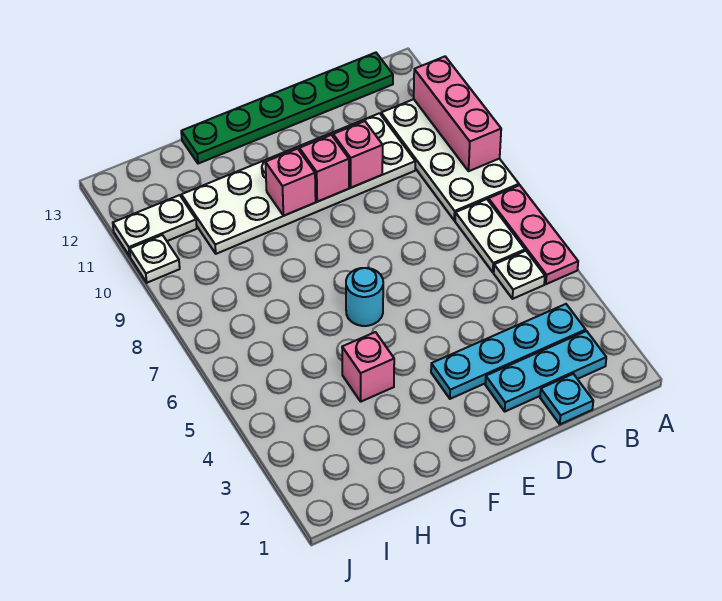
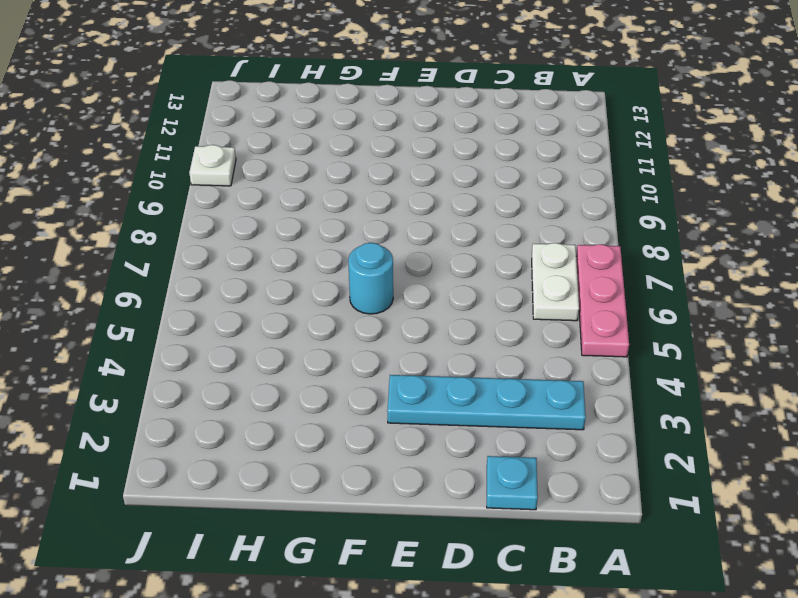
none -> white 2x4 plate [381,99,519,220]
none -> cyan 1x3 plate [485,331,606,411]
none -> white 1x1 plate [494,251,545,299]

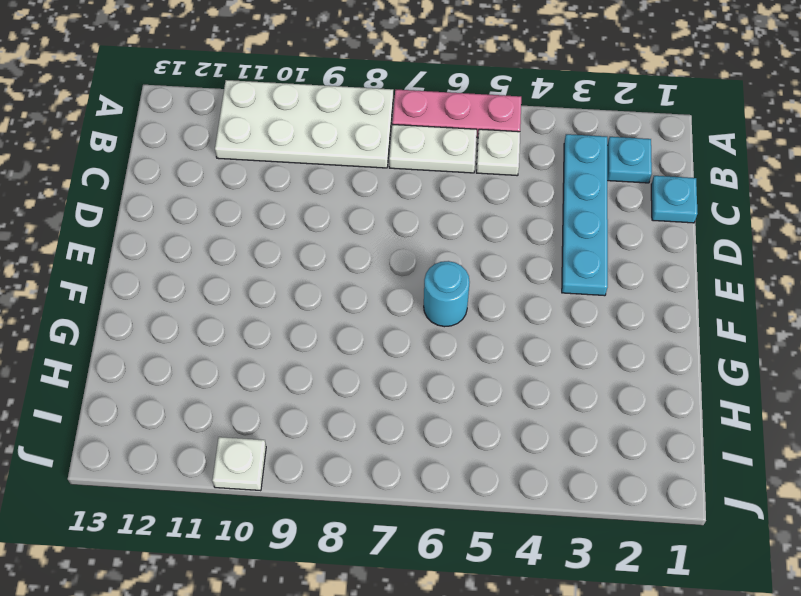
cyan 1x1 plate [607,137,652,183] -> cyan 1x3 plate [485,331,606,411]
none -> green 1x6 plate [181,53,393,164]
none -> white 2x6 plate [181,113,415,254]
none -> pink 1x1 brick [342,332,394,402]

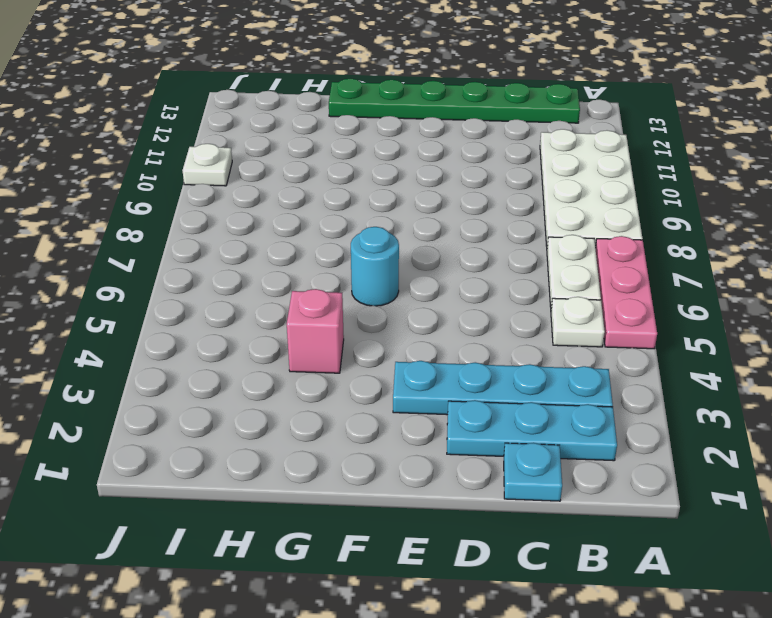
none -> white 2x6 plate [181,113,415,254]
none -> white 1x2 plate [113,195,197,256]
none -> pink 1x3 brick [414,57,501,171]

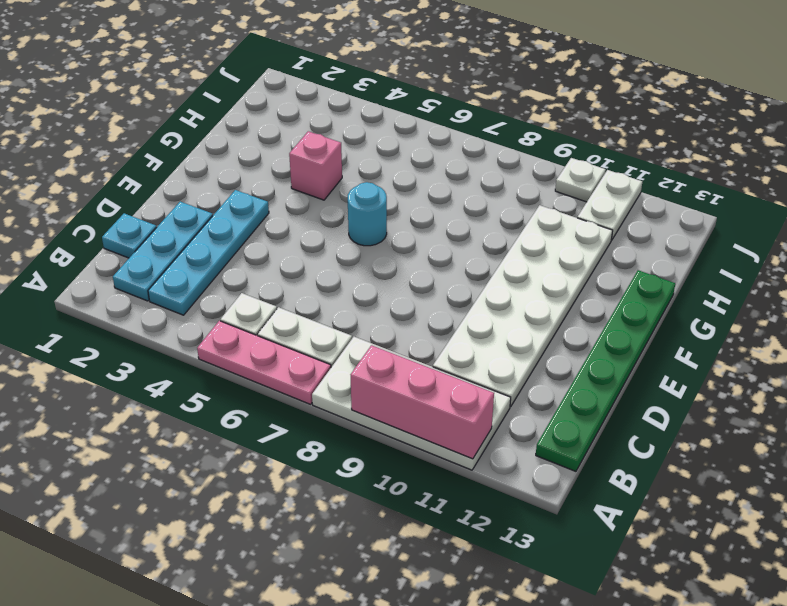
none -> pink 1x1 brick [333,121,383,188]
none -> pink 1x1 brick [299,135,349,202]
none -> pink 1x1 brick [265,149,316,216]

